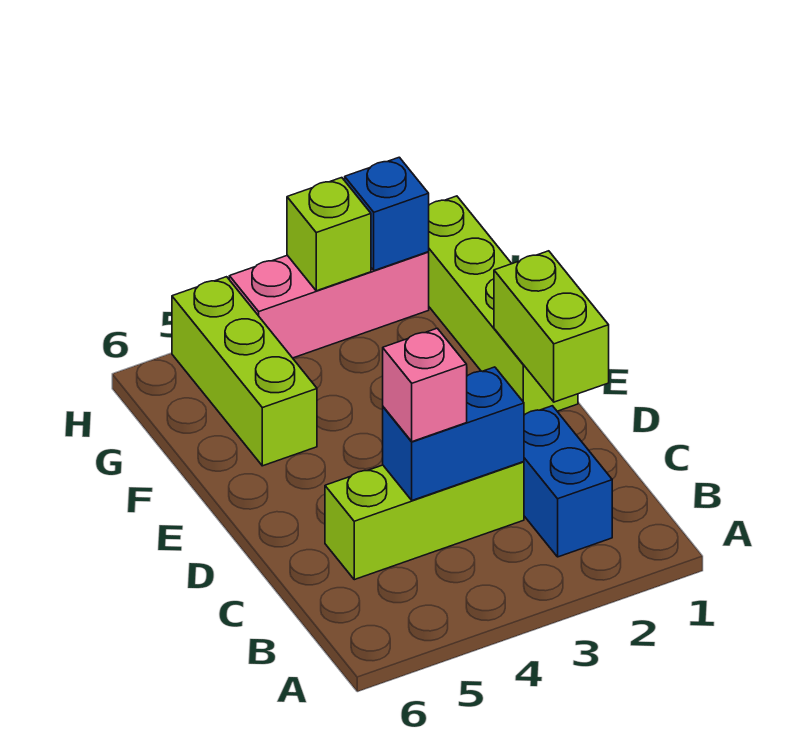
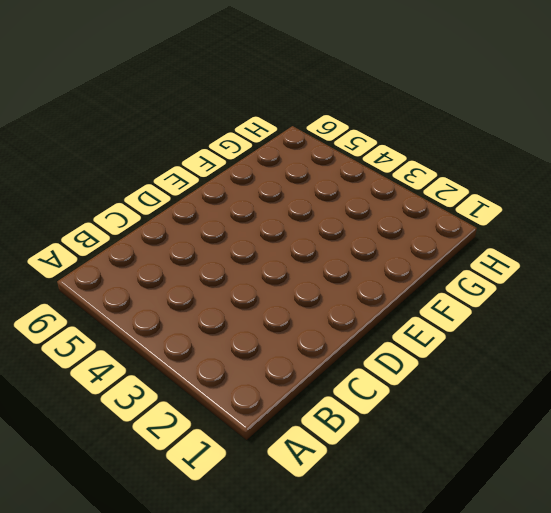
none -> blue 1x2 brick [524,406,612,557]
none -> lime 1x3 brick [325,462,524,580]

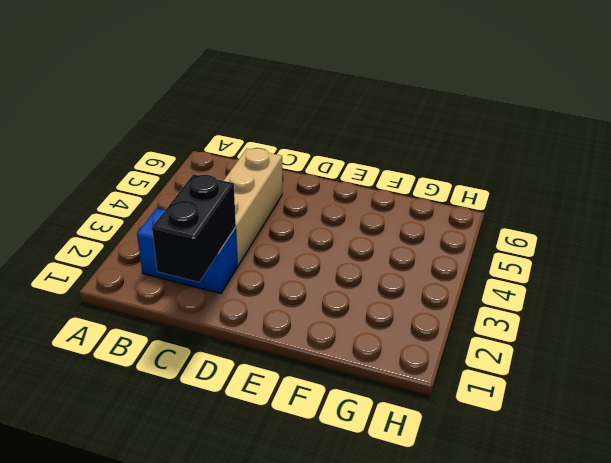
black 1x2 brick [152,174,236,282] -> none
tan 1x3 brick [224,148,282,266] -> lime 1x3 brick [325,462,524,580]
none -> lime 1x4 brick [429,196,578,415]
none -> lime 1x3 brick [172,277,317,466]

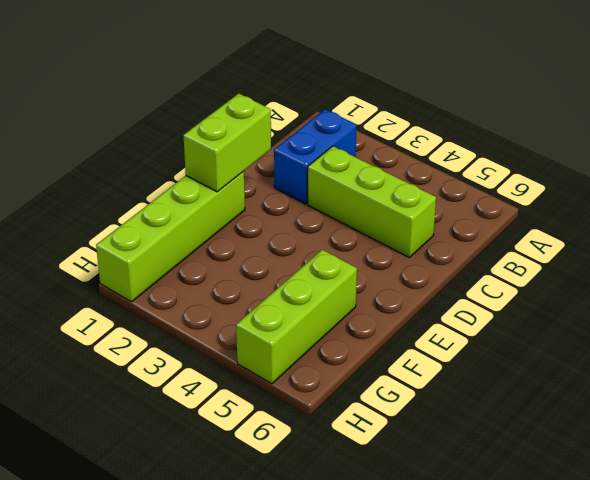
none -> pink 1x3 brick [229,252,429,358]
none -> blue 1x2 brick [383,367,524,500]

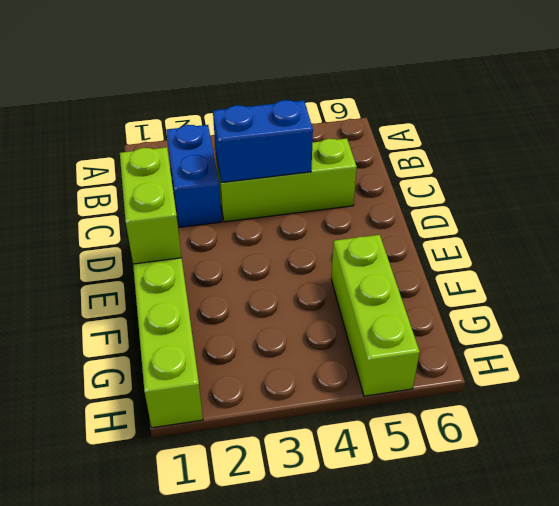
none -> pink 1x3 brick [229,252,429,358]
none -> blue 1x1 brick [345,157,429,271]

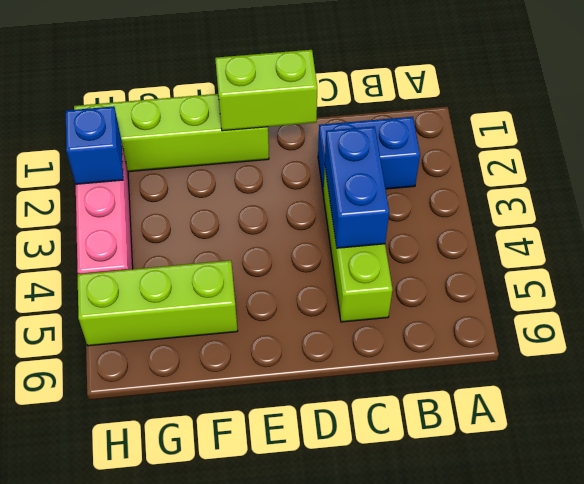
none -> lime 1x1 brick [287,178,371,291]
none -> pink 1x1 brick [383,328,467,442]

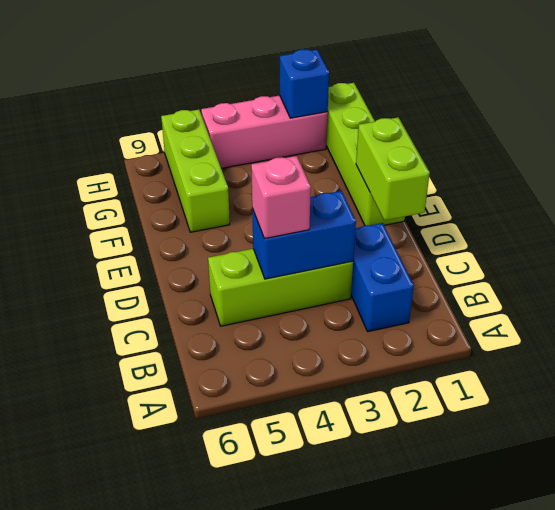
none -> lime 1x1 brick [287,178,371,291]

